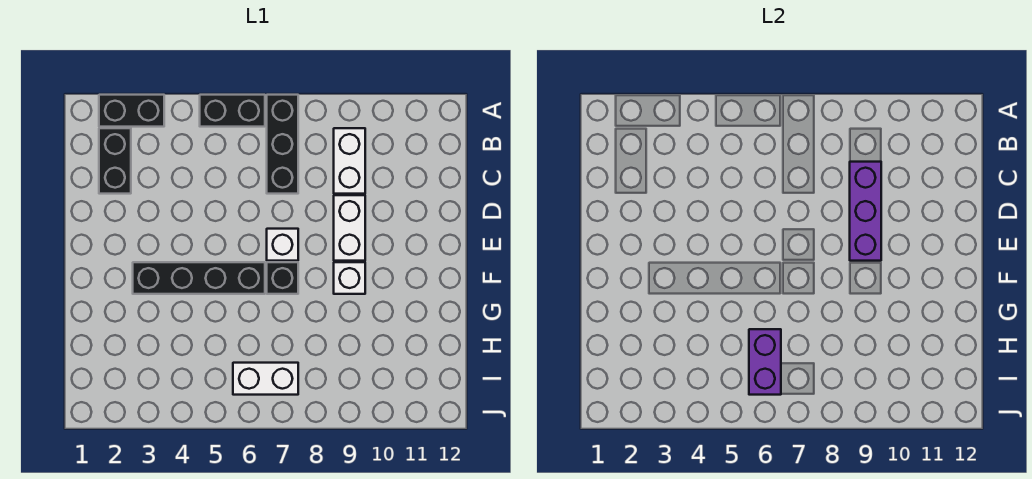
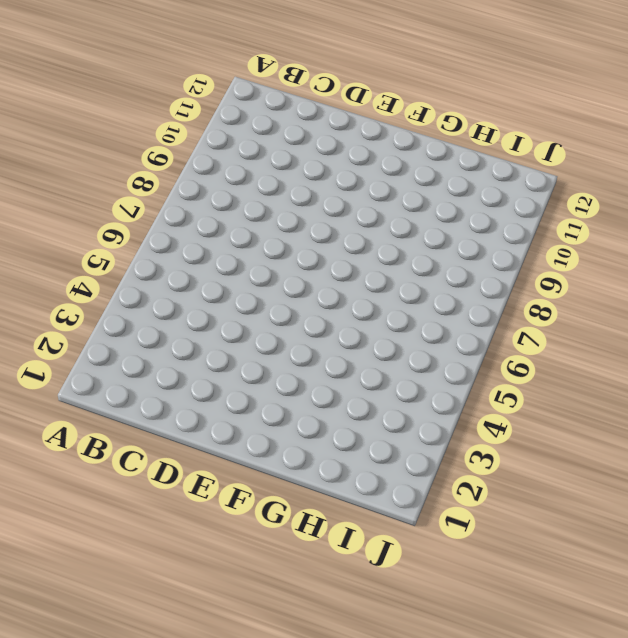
none -> black 1x2 brick [99,95,164,127]
none -> black 1x2 brick [200,95,265,127]
none -> black 1x3 brick [267,95,298,194]

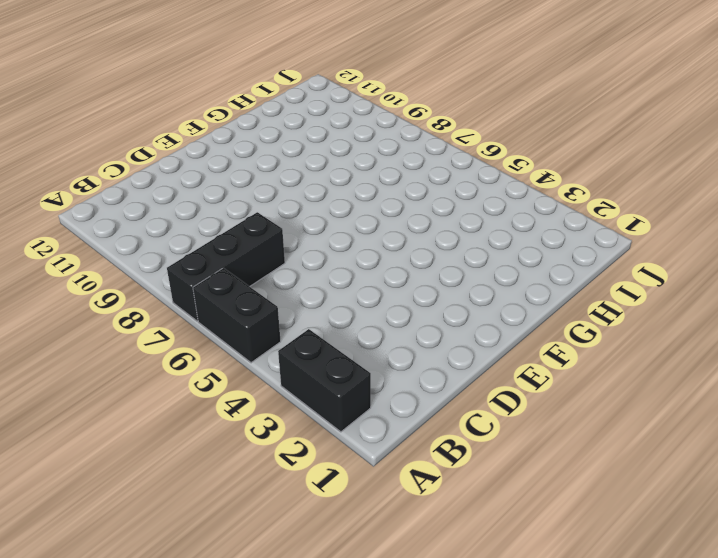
none -> black 1x2 brick [99,128,131,194]
none -> white 1x2 brick [334,128,365,194]
none -> white 1x2 brick [334,195,365,261]

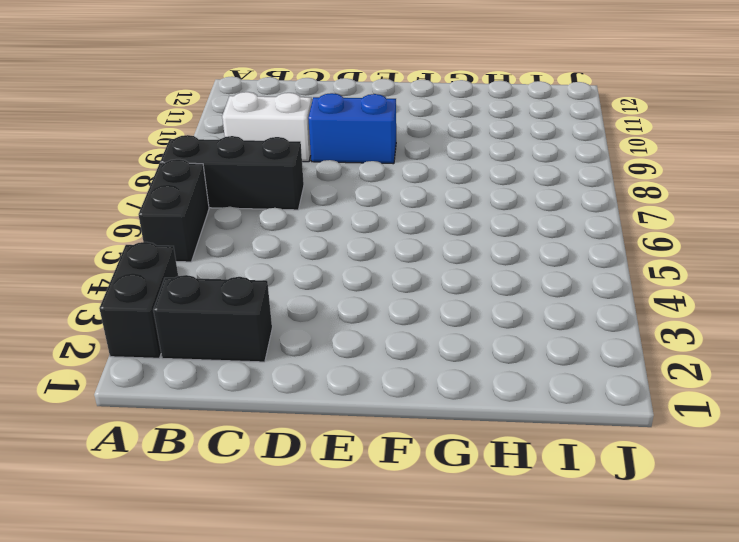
blue 1x2 brick [308,93,396,164] -> white 1x2 brick [334,195,365,261]
none -> white 1x1 brick [267,229,298,261]
none -> black 1x4 brick [133,262,265,294]
none -> black 1x1 brick [267,262,298,294]

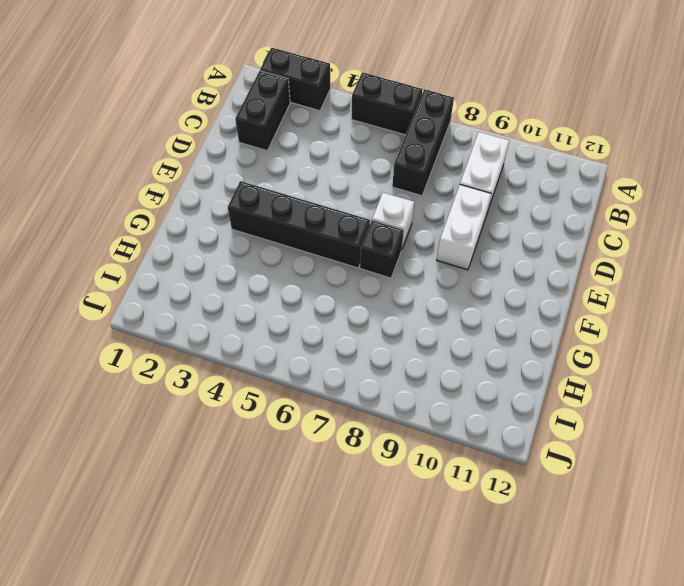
none -> white 1x1 brick [334,262,365,294]
none -> white 1x2 brick [233,363,298,395]
none -> purple 1x3 brick [850,162,881,261]

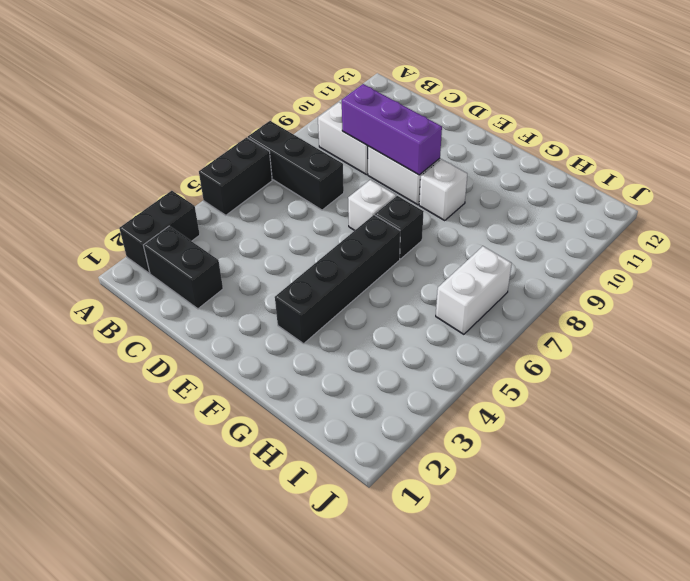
none -> purple 1x2 brick [749,329,781,395]

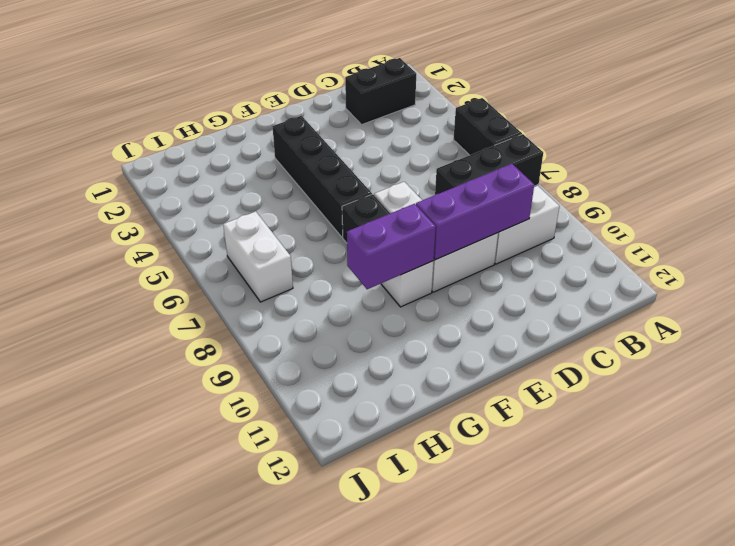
purple 1x2 brick [347,204,436,289] -> purple 1x2 brick moved to [749,329,781,395]
none -> black 1x2 brick [99,95,164,127]

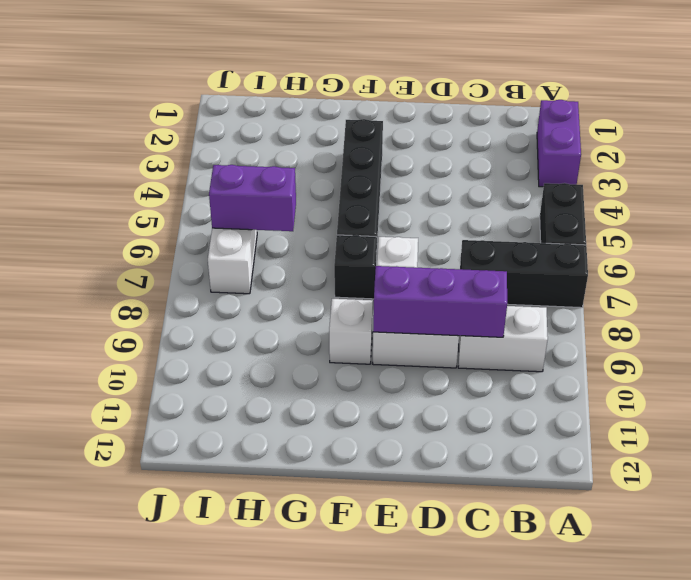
purple 1x2 brick [537,100,581,187] -> black 1x2 brick [99,95,164,127]
none -> black 1x2 brick [99,128,131,194]

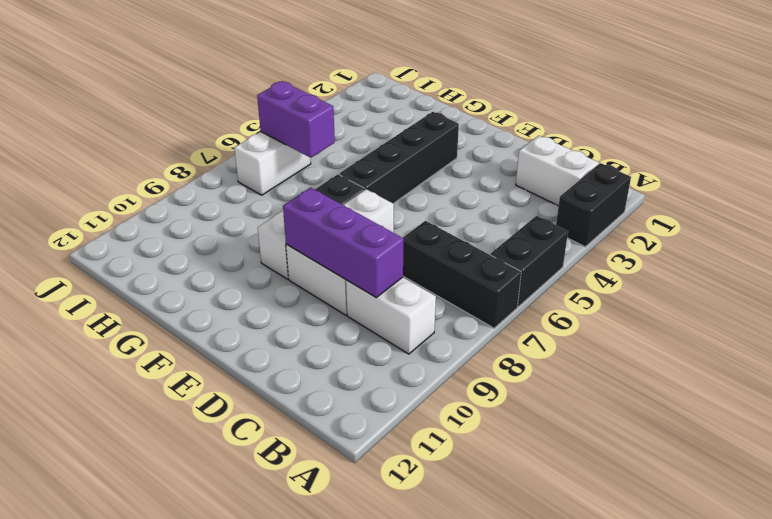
white 1x2 brick [516,136,599,206] -> black 1x2 brick [99,128,131,194]

